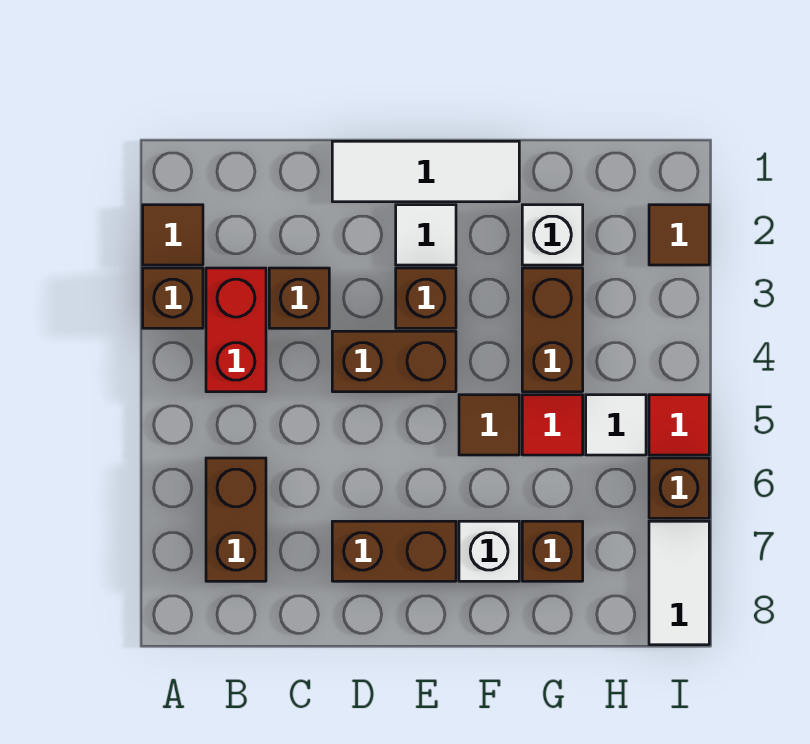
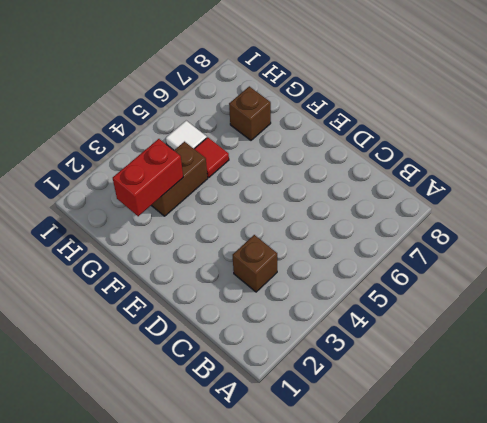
red 1x2 brick [113,139,183,216] -> red 1x2 brick moved to [206,268,266,392]
none -> brown 1x1 tile [143,205,203,265]
none -> brown 1x1 brick [143,268,203,328]
none -> brown 1x2 brick [206,458,266,581]

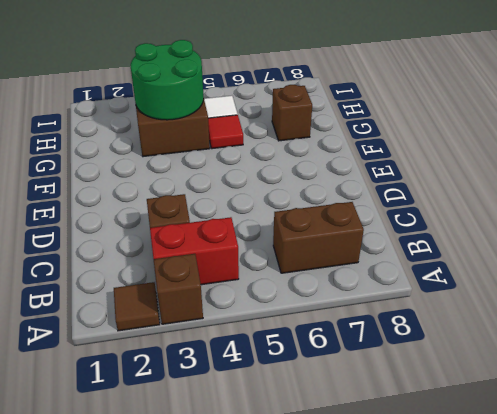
green 2x2 round brick [131,40,204,120] -> none
none -> white 1x3 tile [332,141,519,202]
none -> brown 1x2 brick [332,331,456,392]
none -> brown 1x2 brick [332,521,456,581]

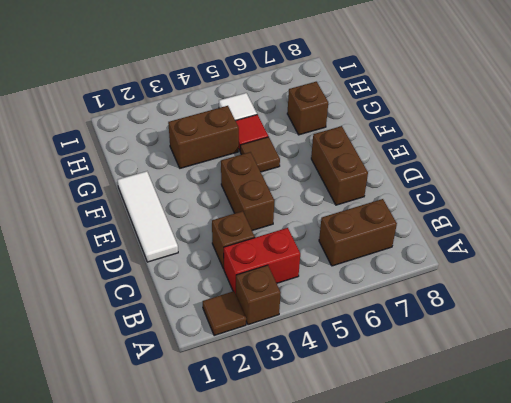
none -> white 1x1 tile [396,205,456,265]
none -> brown 1x1 brick [396,268,456,328]
none -> white 1x1 brick [459,521,519,581]

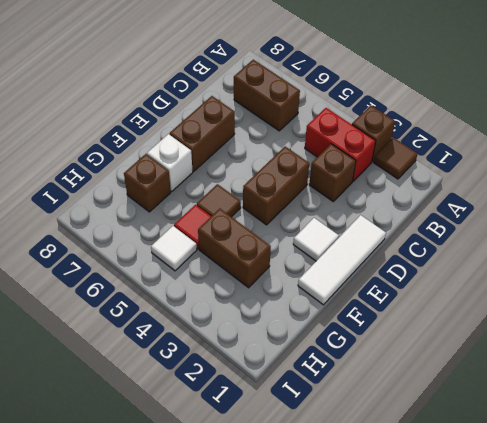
none -> brown 1x1 brick [396,268,456,328]
none -> white 1x1 brick [522,205,583,265]
none -> brown 1x1 tile [649,205,709,265]

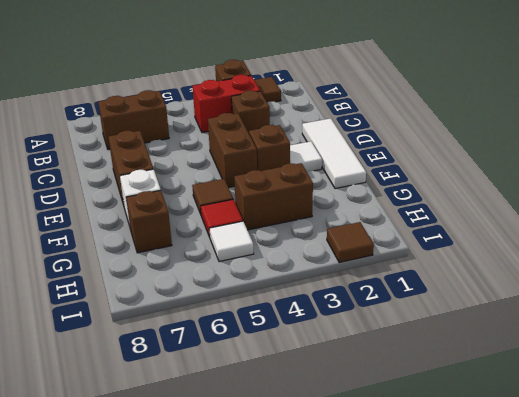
none -> white 1x1 brick [522,205,583,265]
none -> red 1x1 tile [649,395,709,455]
none -> brown 1x1 brick [649,458,709,518]

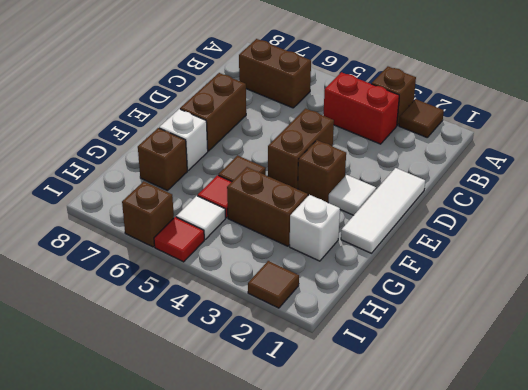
none -> brown 1x1 brick [269,268,329,328]
none -> white 1x2 tile [649,521,709,645]

